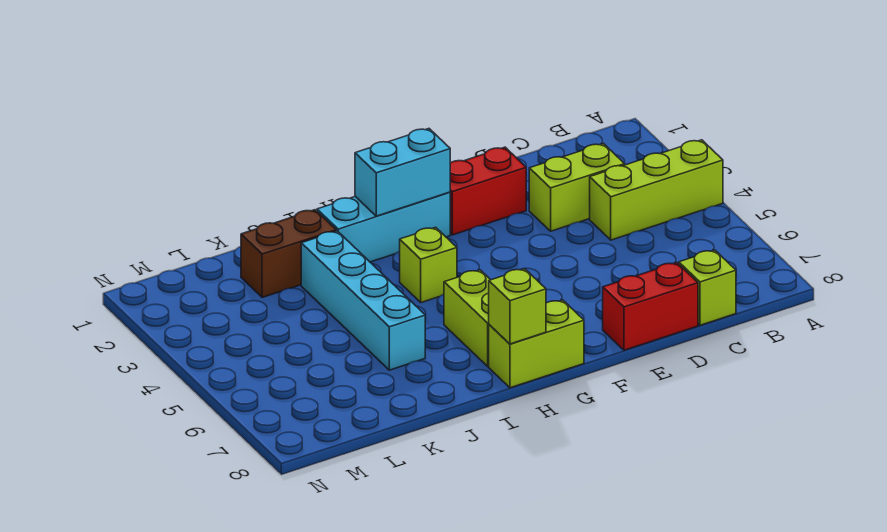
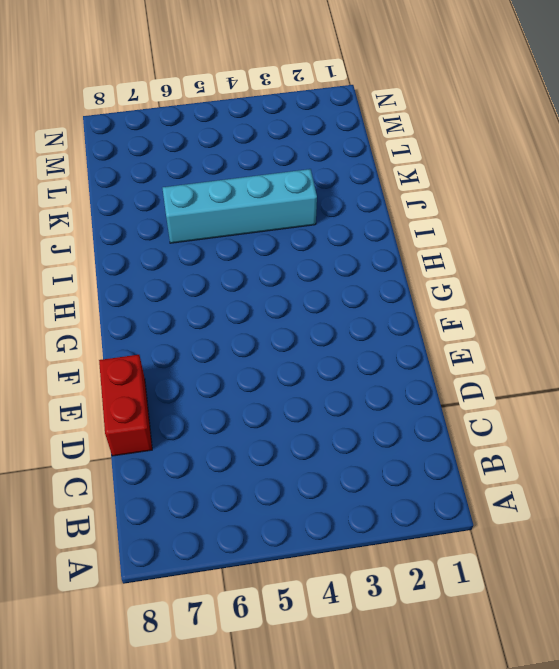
none -> lime 1x3 brick [590,140,723,240]
none -> lime 1x2 brick [529,144,625,231]
none -> lime 1x1 brick [679,250,736,325]

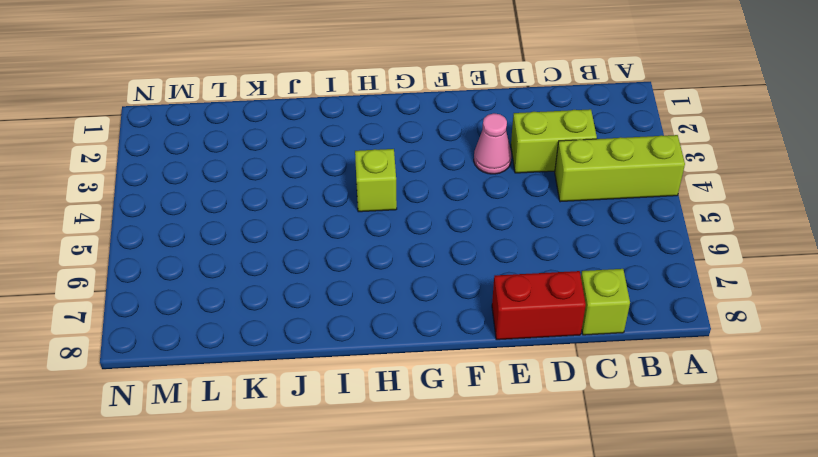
pink 1x1 cone [474,113,511,174] -> none
none -> red 1x2 brick [450,147,526,235]
none -> cyan 1x3 brick [317,192,450,262]
none -> lime 1x2 brick [489,300,584,388]

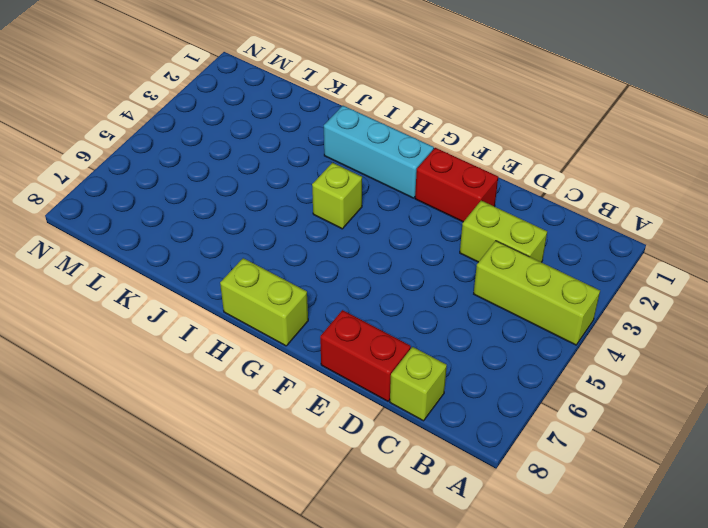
none -> lime 1x2 brick [444,270,490,366]
none -> brown 1x2 brick [241,210,336,297]
none -> cyan 1x4 brick [301,231,425,370]

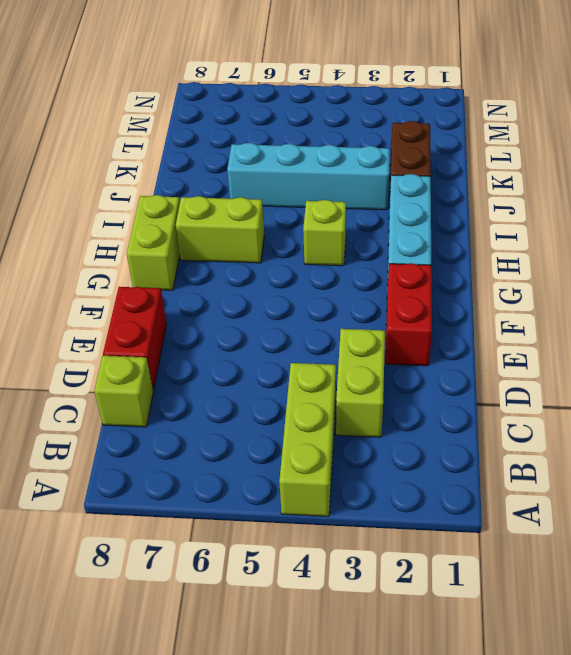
none -> cyan 1x2 brick [355,129,450,216]
none -> lime 1x1 brick [489,269,546,344]

